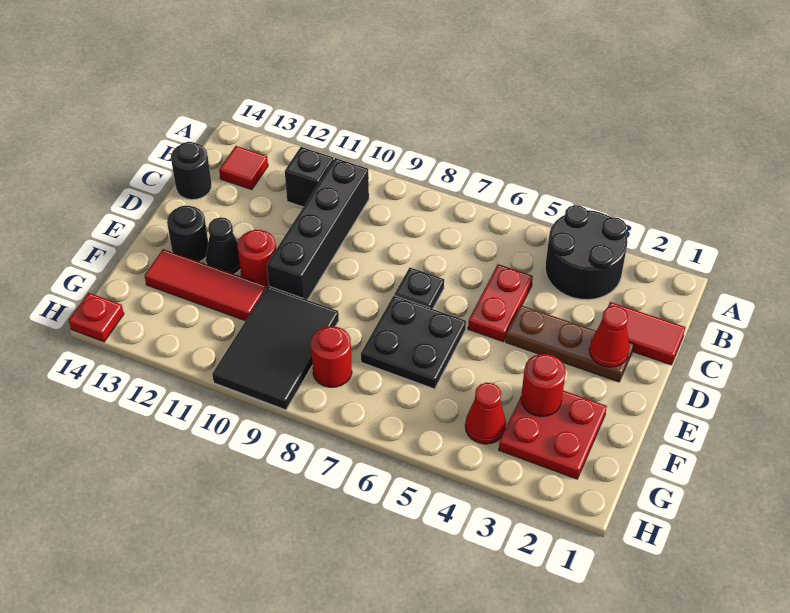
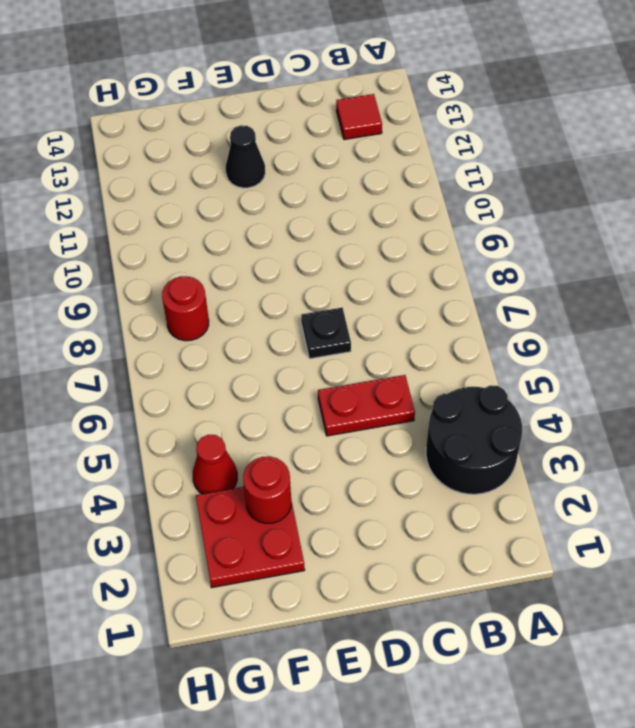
none -> black 1x4 brick [267,158,369,300]
none -> black 1x1 brick [285,147,334,207]
none -> red 1x2 tile [601,302,685,365]

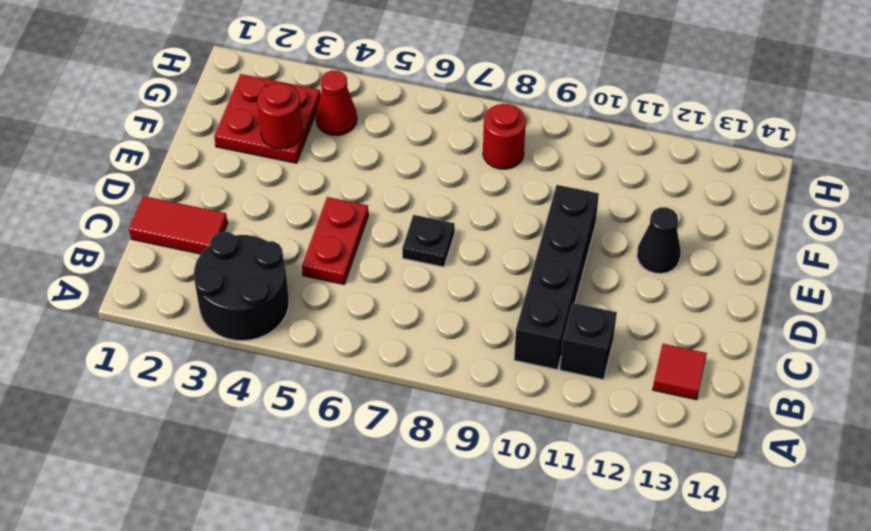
none -> black 1x1 round brick [171,142,212,200]
none -> brown 1x3 plate [506,305,634,382]
none -> black 2x2 plate [361,296,466,389]

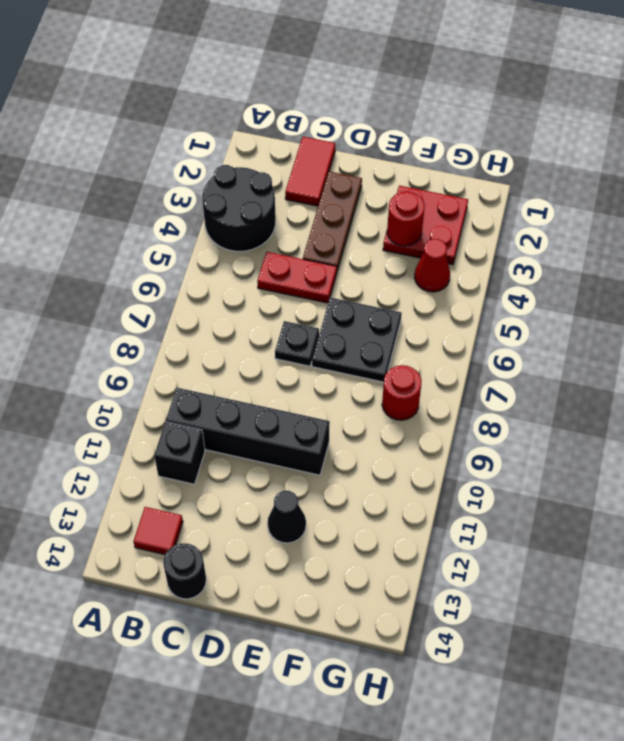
none -> red 1x1 round brick [238,230,276,288]
none -> black 1x1 round brick [167,205,208,262]
none -> black 2x3 tile [212,286,339,410]

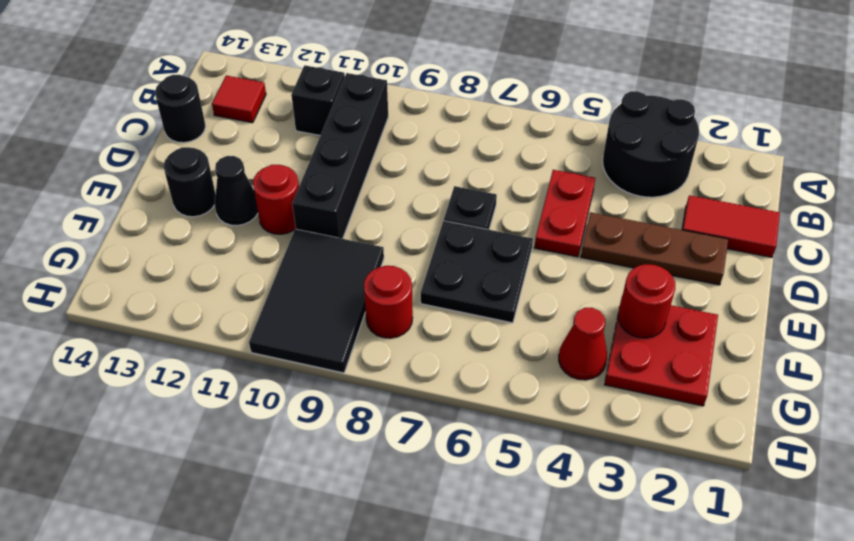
none -> red 1x3 tile [145,249,266,321]
none -> red 1x1 plate [69,293,124,342]
none -> red 1x1 cone [589,306,630,367]

